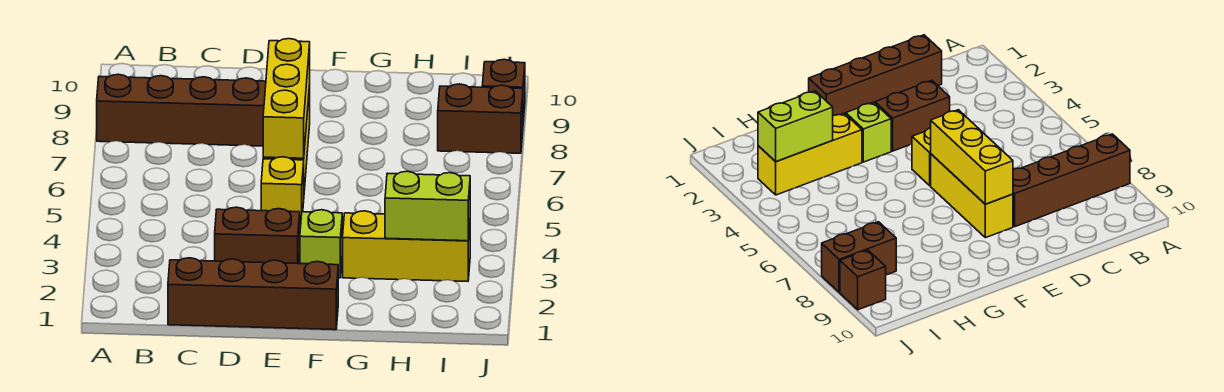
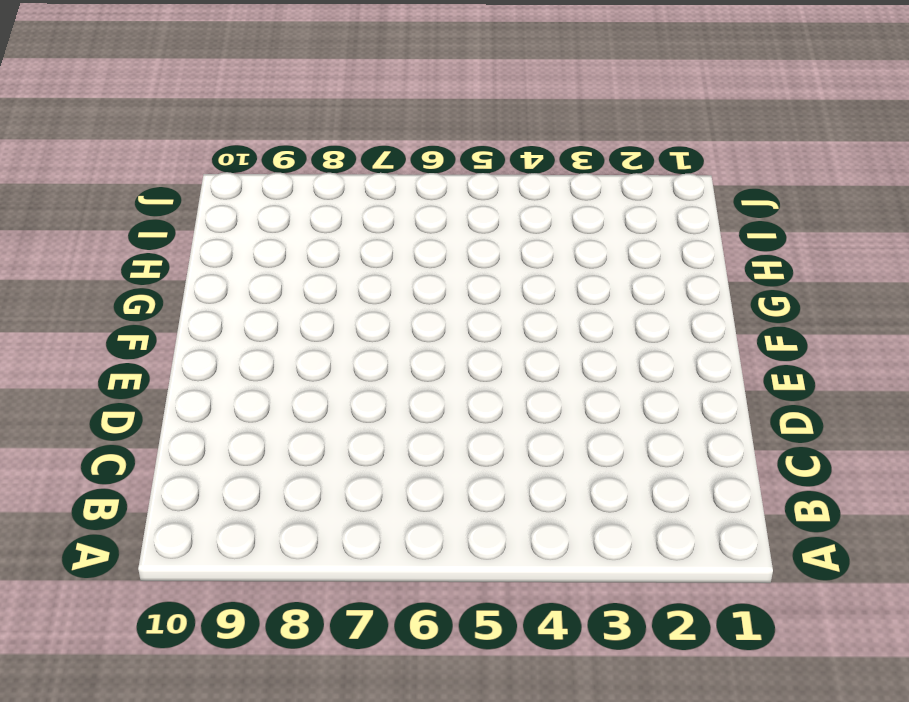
none -> brown 1x4 brick [97,74,266,146]
none -> brown 1x4 brick [168,258,338,330]

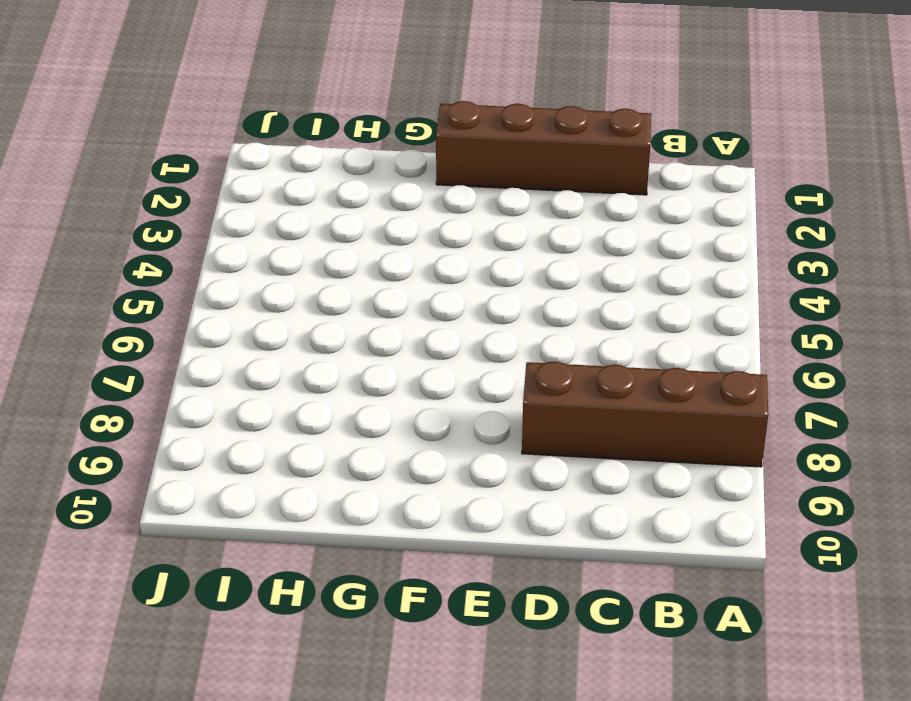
none -> brown 1x2 brick [215,207,300,264]
none -> yellow 1x1 brick [261,157,304,225]

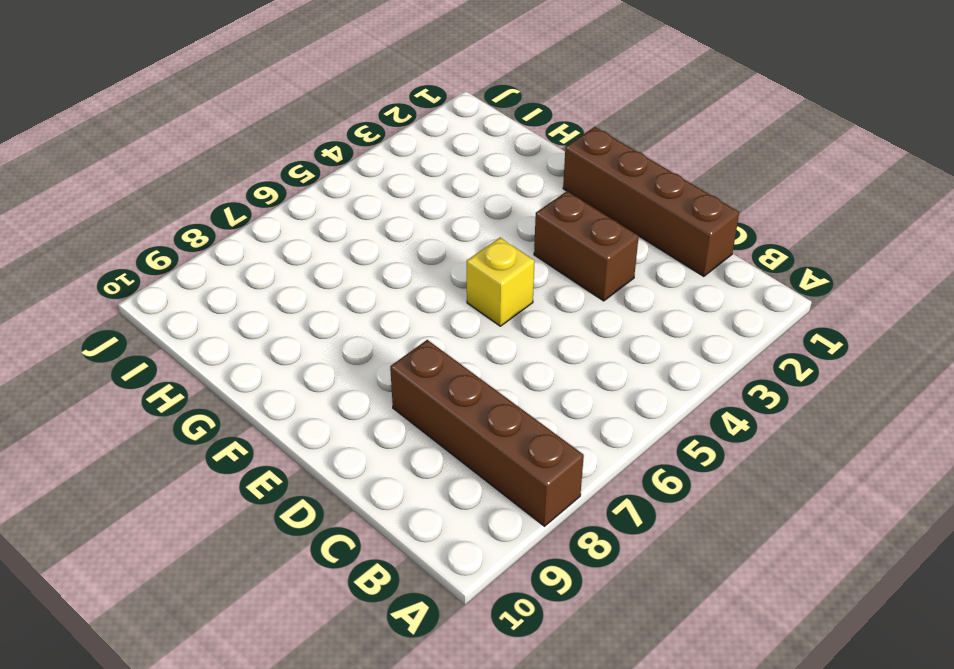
none -> yellow 1x3 brick [931,154,1013,238]
none -> lime 1x1 brick [300,210,342,278]

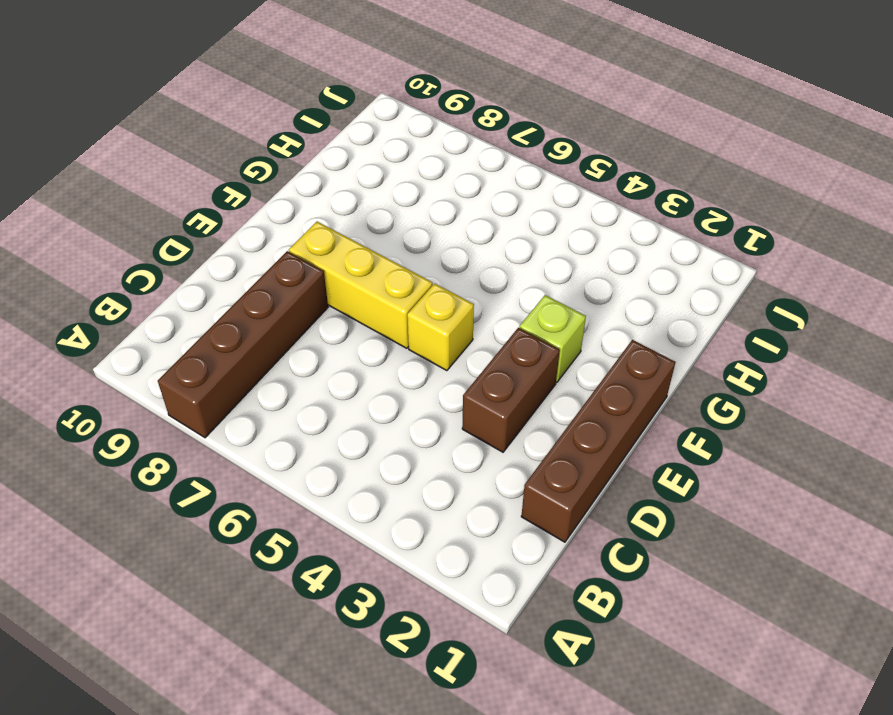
none -> yellow 1x3 brick [343,211,470,281]
none -> brown 1x2 brick [438,84,523,153]

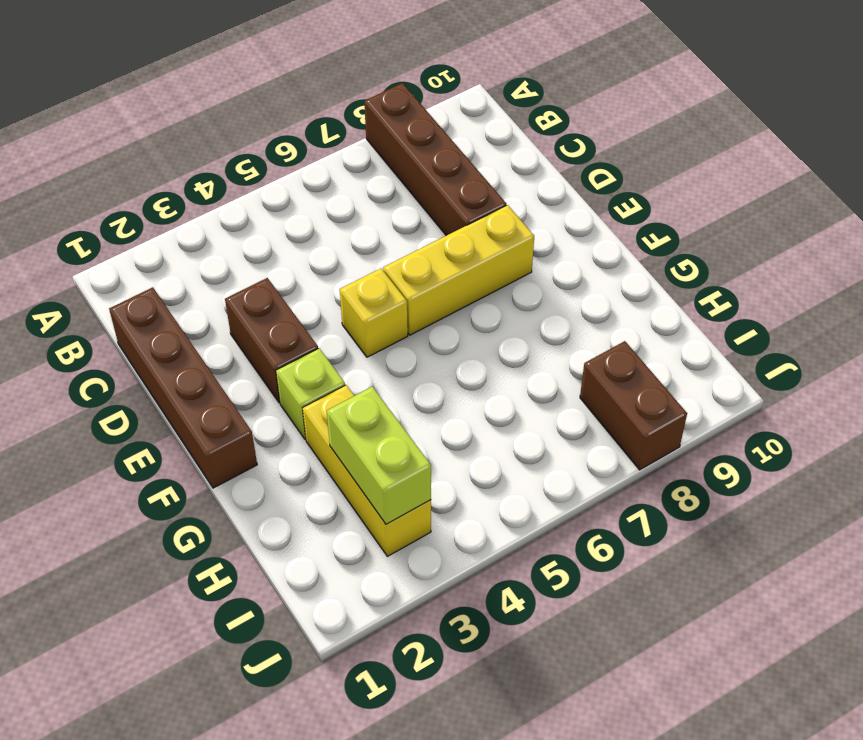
none -> brown 1x1 brick [482,59,525,121]
none -> yellow 1x3 brick [263,39,310,158]

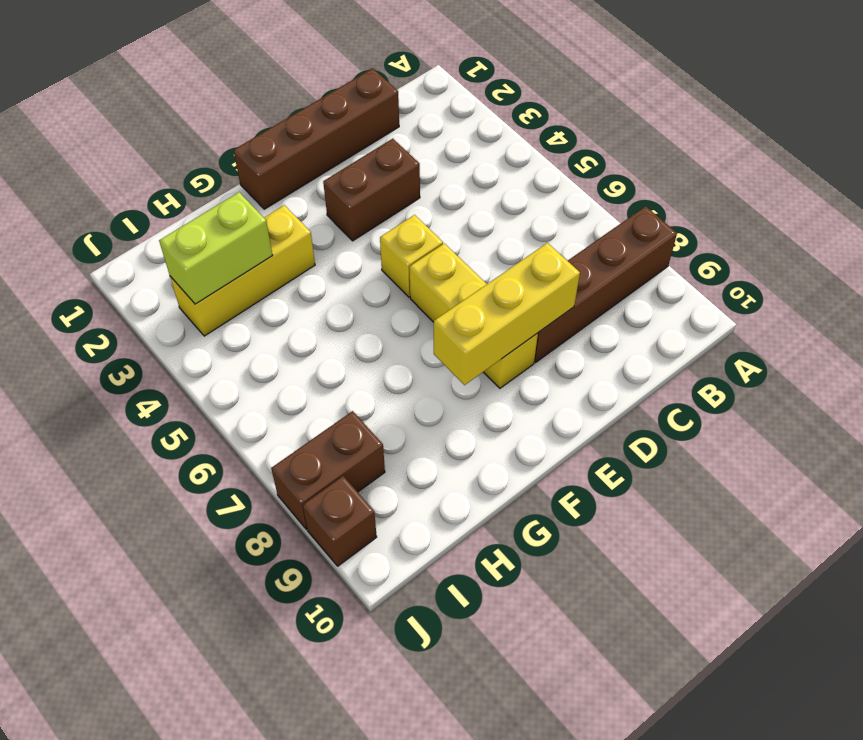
yellow 1x3 brick [434,243,580,385] -> yellow 1x3 brick turned to [263,39,310,158]
none -> lime 1x1 brick [300,210,342,278]

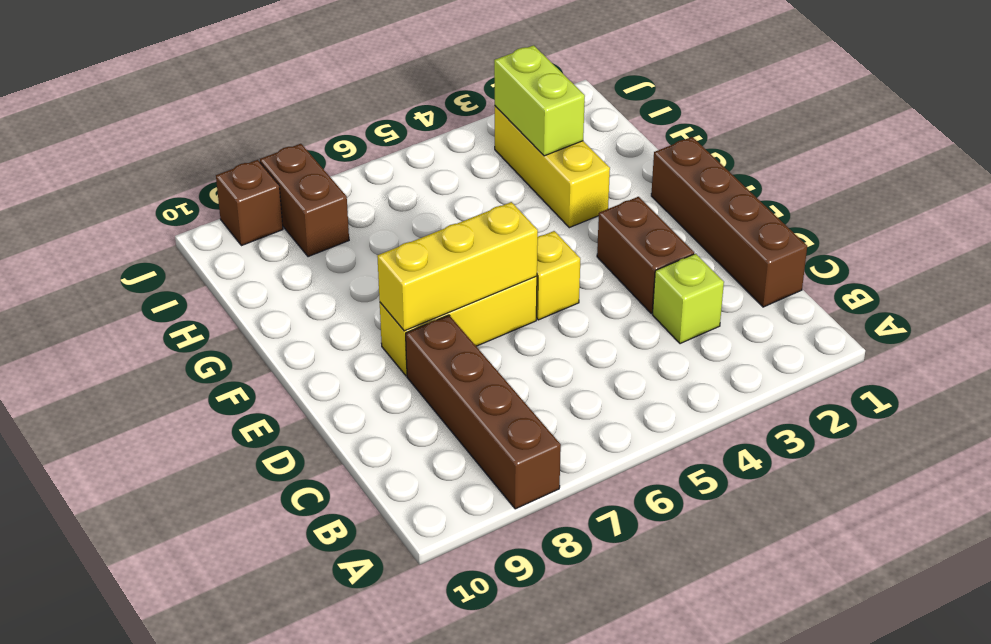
lime 1x1 brick [652,254,724,344] -> lime 1x1 brick moved to [300,210,342,278]

